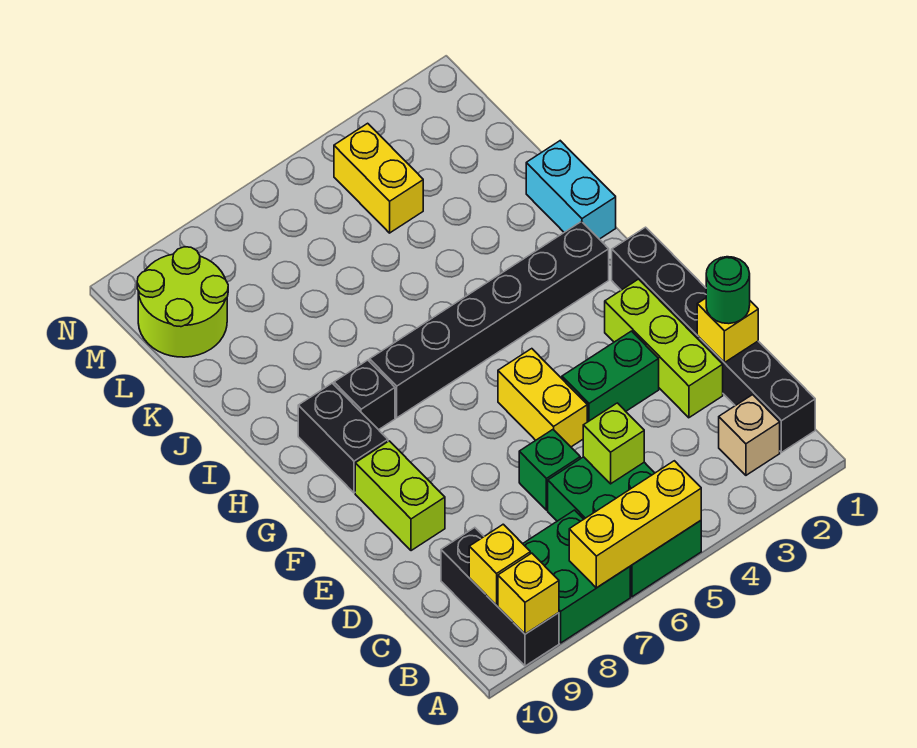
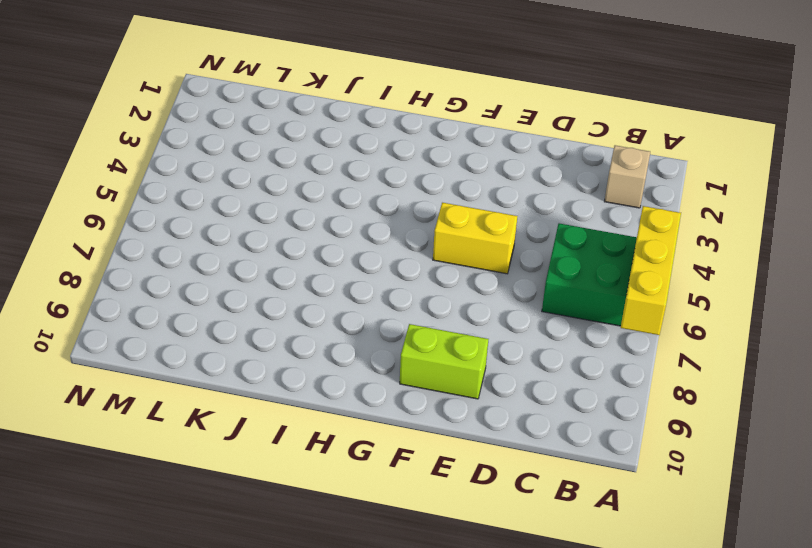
none -> green 2x2 brick [523,510,630,643]
none -> black 1x3 brick [441,528,559,666]
none -> black 1x6 brick [612,227,815,452]

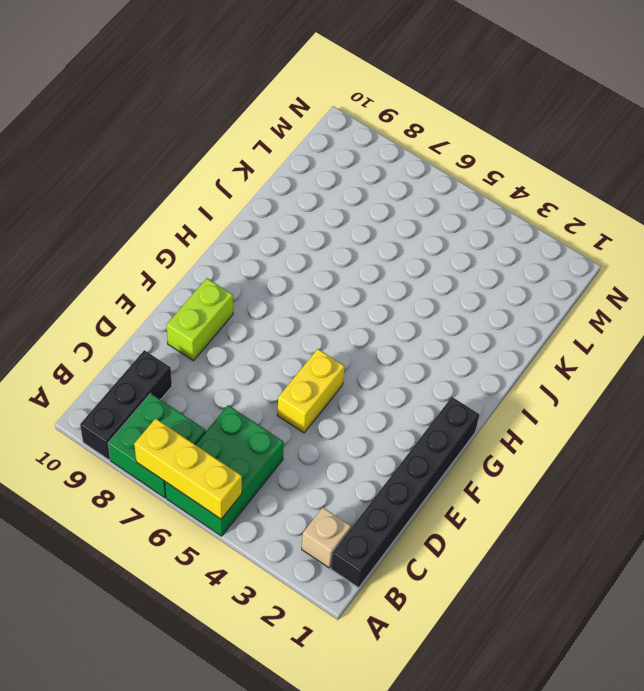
none -> lime 1x3 brick [605,279,723,418]
none -> green 1x1 brick [519,430,580,510]
none -> green 1x2 brick [562,331,659,422]

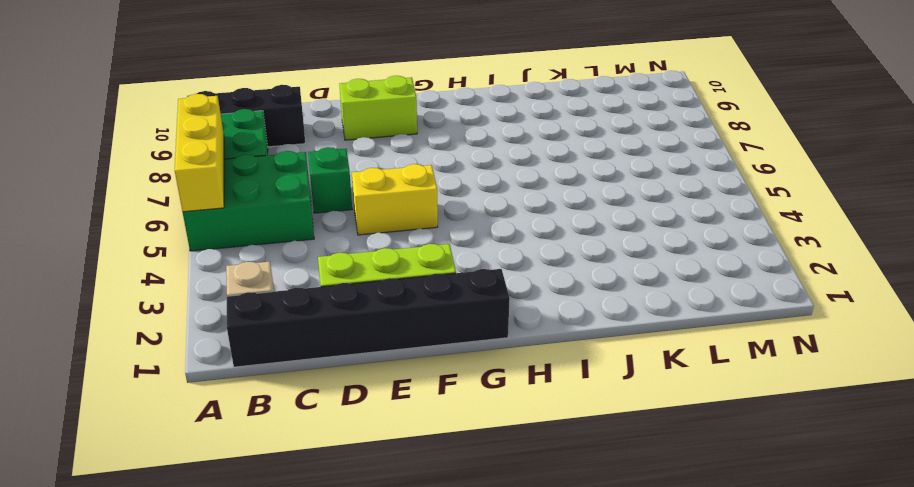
none -> green 1x2 brick [562,331,659,422]
none -> black 1x2 brick [298,383,388,493]
none -> black 1x6 brick [370,222,609,418]

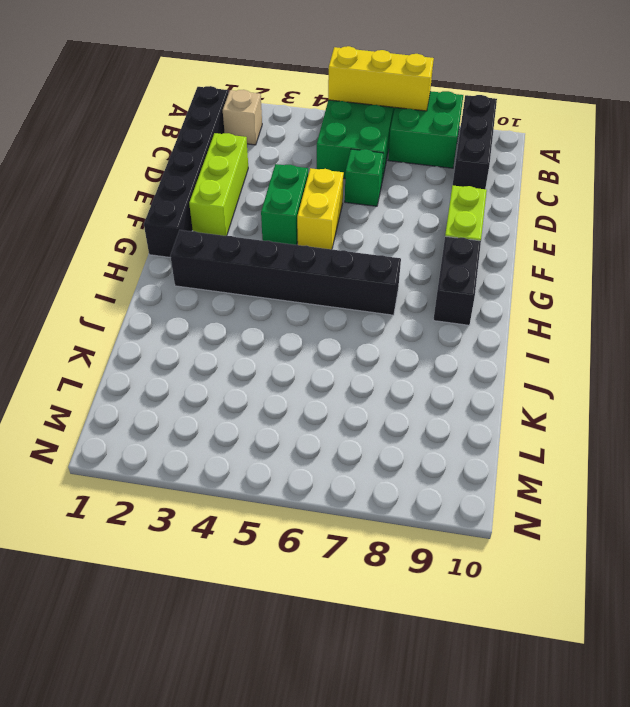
green 1x2 brick [261,164,308,245] -> green 1x2 brick turned to [562,331,659,422]
none -> black 1x1 brick [334,360,395,430]
none -> cyan 1x2 brick [526,141,616,239]
none -> yellow 1x2 brick [334,123,423,233]

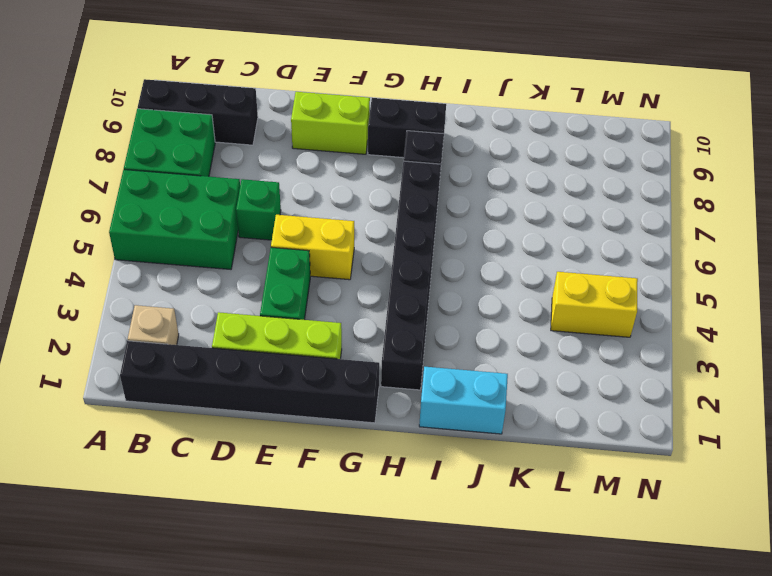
none -> lime 2x2 round brick [137,247,228,357]
none -> yellow 1x3 brick [569,461,701,588]
none -> yellow 1x1 brick [498,553,559,634]

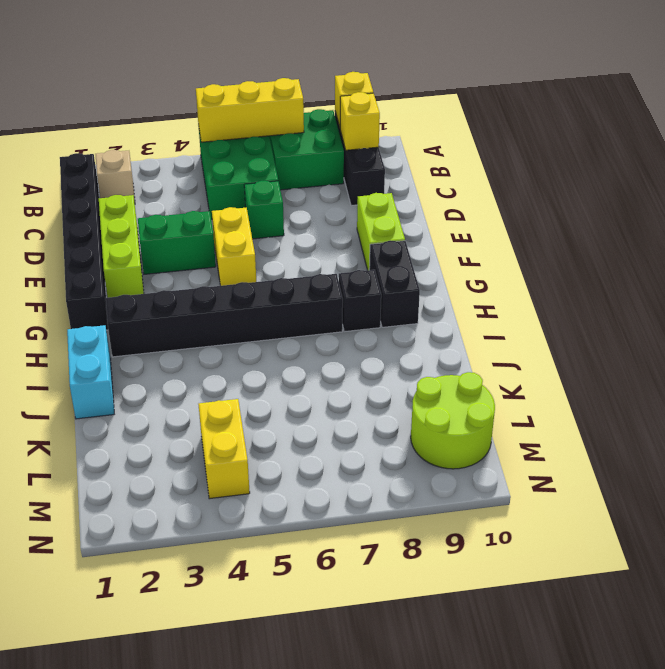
none -> lime 1x1 brick [583,403,644,484]
none -> yellow 1x1 brick [697,298,758,363]
none -> green 1x1 round brick [706,257,750,324]

